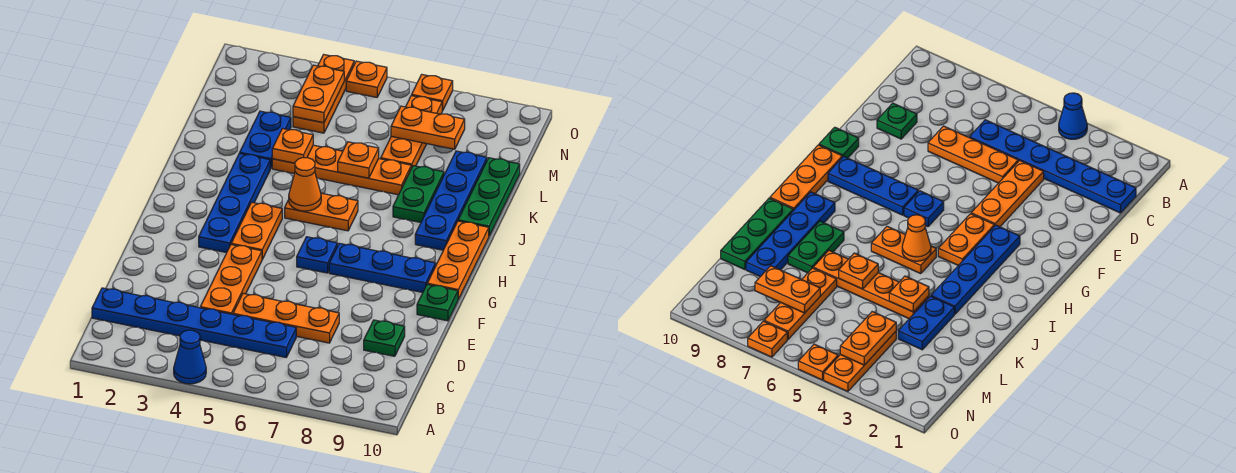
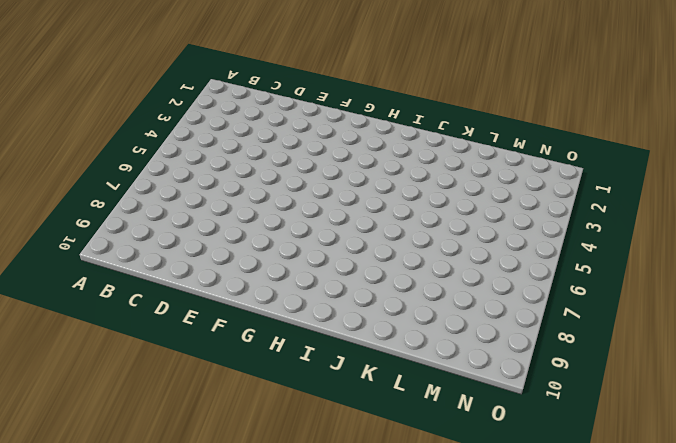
none -> blue 1x1 cone [174,330,206,384]
none -> blue 1x6 plate [92,288,296,357]
none -> orange 1x3 plate [200,245,262,314]

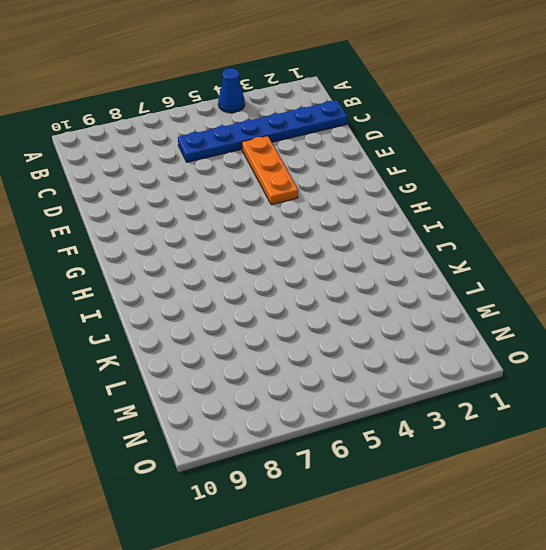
none -> orange 1x3 plate [233,293,339,343]
none -> green 1x1 plate [364,320,405,356]
none -> green 1x1 plate [417,284,458,321]

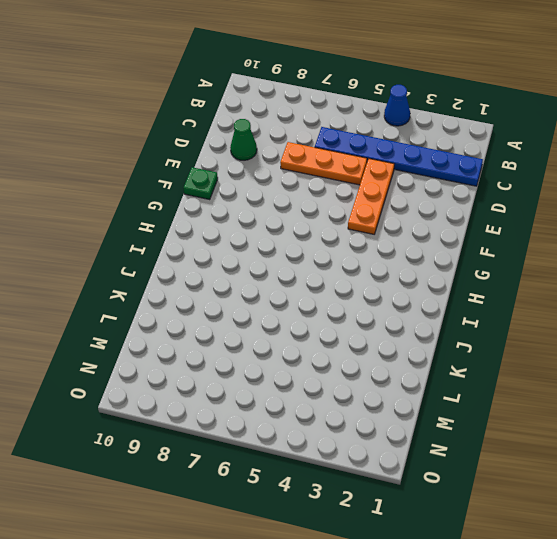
green 1x1 cone [230,119,257,160] -> green 1x1 plate [364,320,405,356]
none -> blue 1x4 plate [199,153,270,253]
none -> orange 1x2 plate [231,202,282,259]
none -> blue 1x1 plate [297,237,338,273]

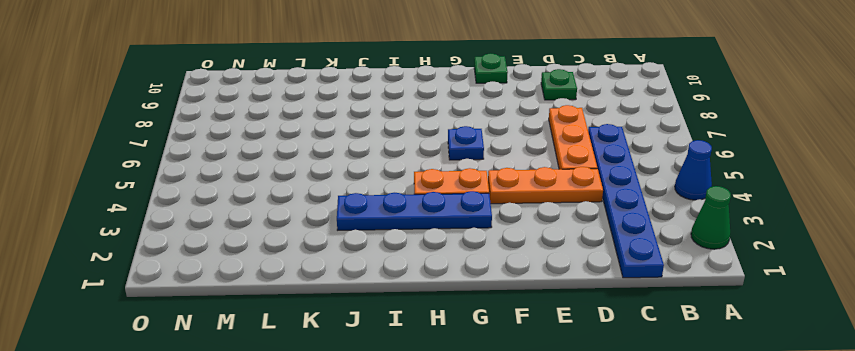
green 1x1 cone [691,186,731,249] -> none
none -> blue 1x3 plate [329,243,436,292]
none -> orange 1x3 plate [427,221,489,299]
none -> orange 1x2 plate [285,193,358,231]

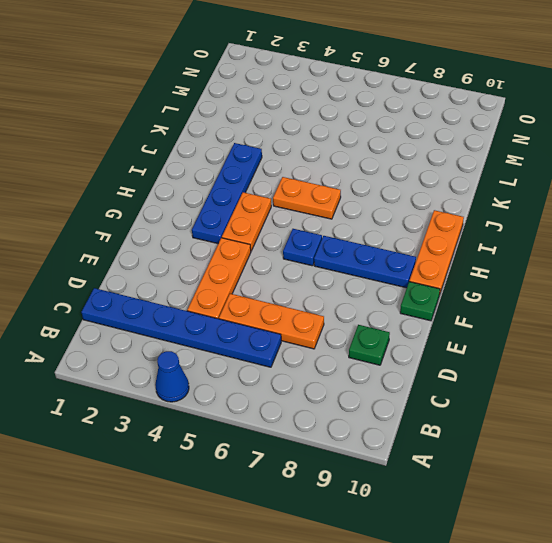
none -> blue 1x4 plate [415,151,487,250]
none -> green 1x2 plate [393,166,444,222]
none -> green 1x3 plate [458,158,520,236]

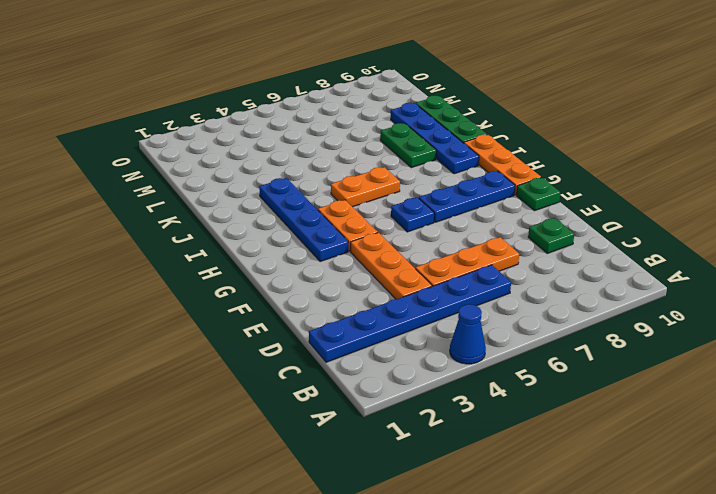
none -> blue 1x2 plate [240,111,291,169]
none -> orange 1x4 plate [272,145,411,195]
none -> orange 1x3 plate [381,96,442,168]

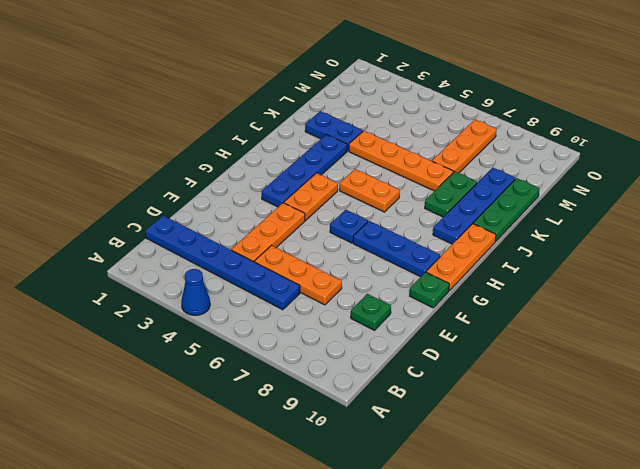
blue 1x2 plate [305,111,363,151] -> blue 1x2 plate turned to [240,111,291,169]
none -> orange 1x3 plate [293,55,354,133]
none -> orange 1x1 plate [346,61,387,97]
none -> orange 1x1 plate [412,75,453,111]

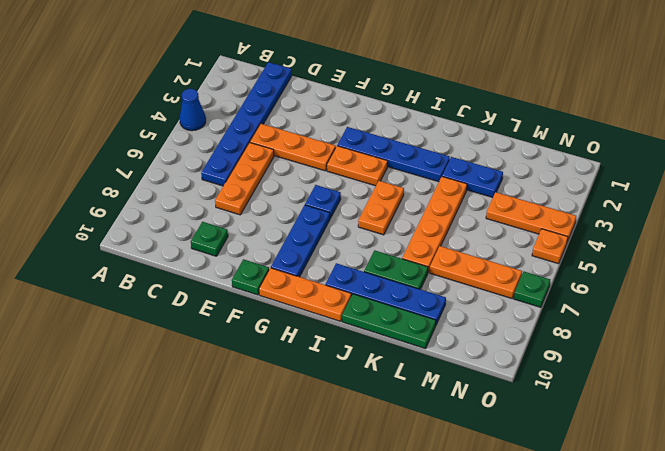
green 1x1 plate [514,272,550,307] -> orange 1x1 plate [412,75,453,111]
none -> orange 1x1 cone [289,158,321,211]
none -> orange 1x1 plate [272,129,313,163]
none -> orange 1x1 plate [338,142,379,178]

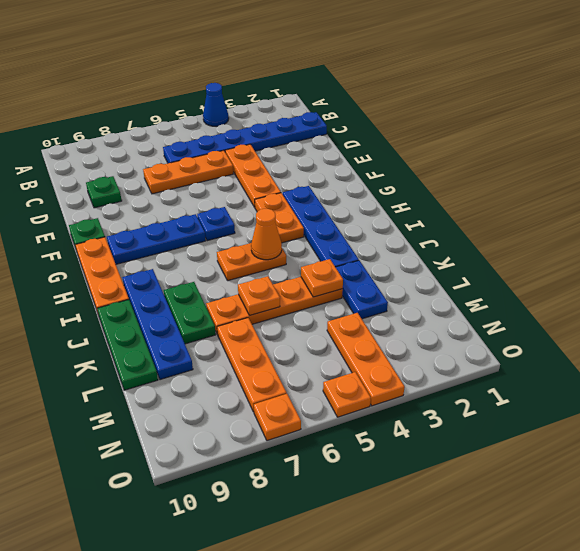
none -> orange 1x2 plate [293,65,344,123]
none -> orange 1x2 plate [391,106,465,149]

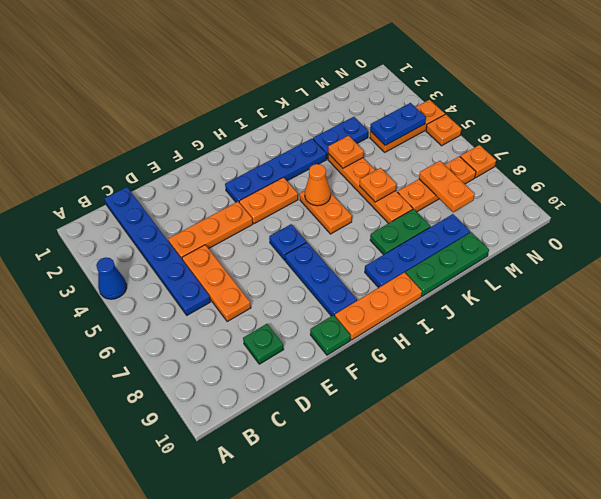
blue 1x2 plate [370,103,426,145] -> orange 1x2 plate [293,65,344,123]

